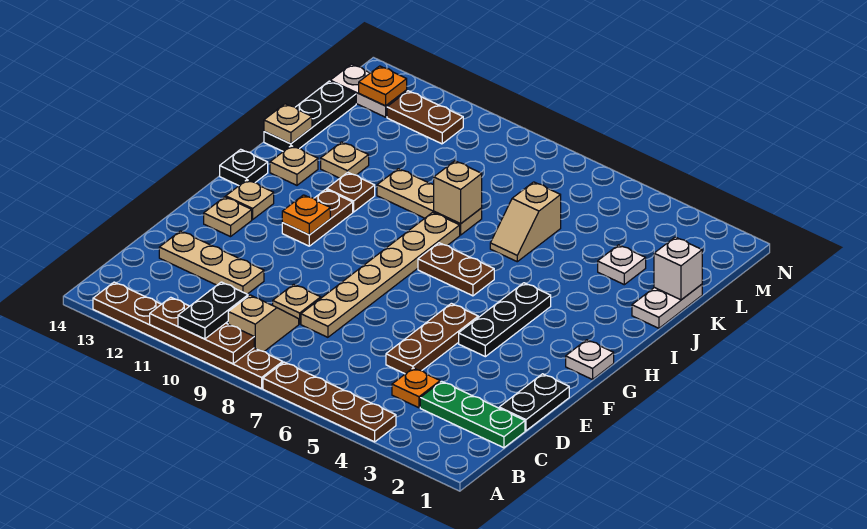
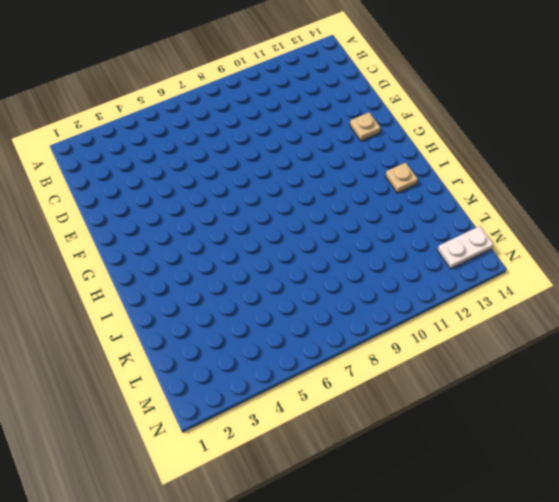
none -> brown 1x4 plate [263,362,396,442]
none -> brown 1x6 plate [93,282,283,389]
none -> tan 1x2 slope [228,295,299,351]
none -> green 1x3 plate [420,381,525,448]

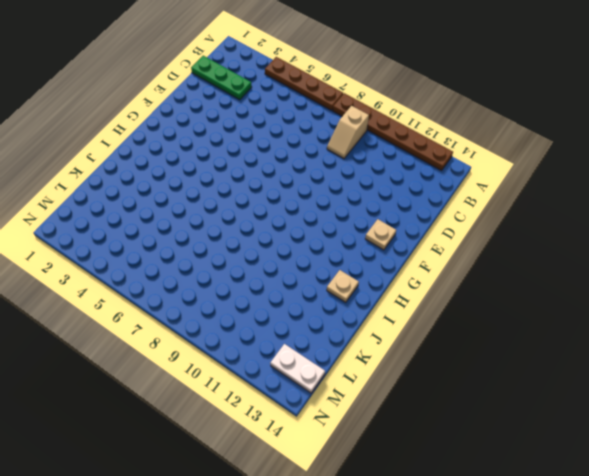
none -> orange 1x1 plate [392,368,440,408]
none -> black 1x2 plate [499,374,569,431]
none -> brown 1x3 plate [386,303,478,374]
none -> tan 1x6 plate [301,212,460,337]

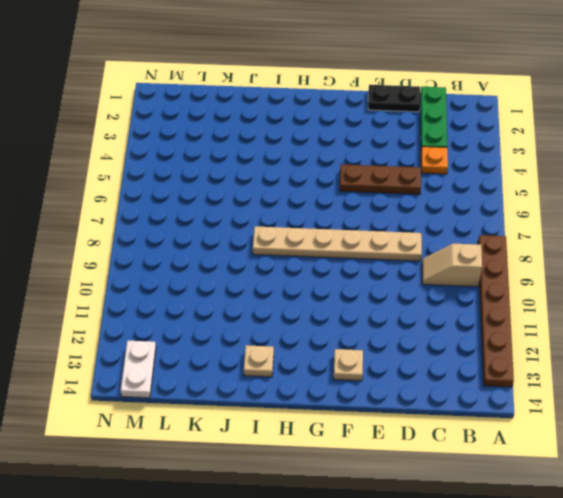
none -> brown 1x4 plate [263,362,396,442]
none -> tan 1x1 plate [273,284,321,324]
none -> tan 1x3 plate [159,231,264,294]
none -> black 1x3 plate [459,283,551,357]

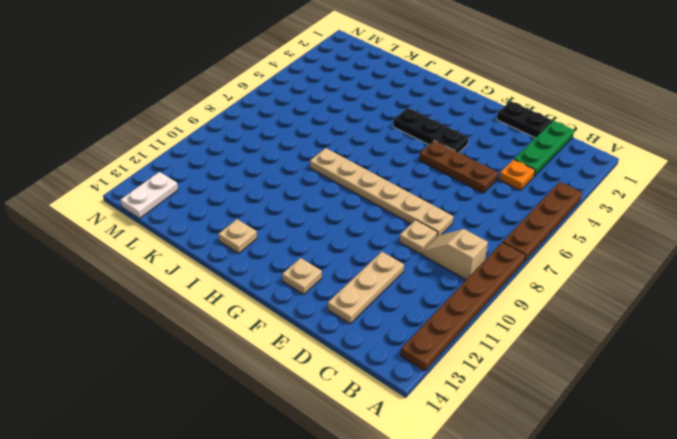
none -> white 1x1 plate [566,340,614,380]
none -> brown 1x2 plate [282,189,353,246]
none -> tan 1x1 plate [226,180,274,219]
none -> brown 1x2 plate [418,243,494,296]

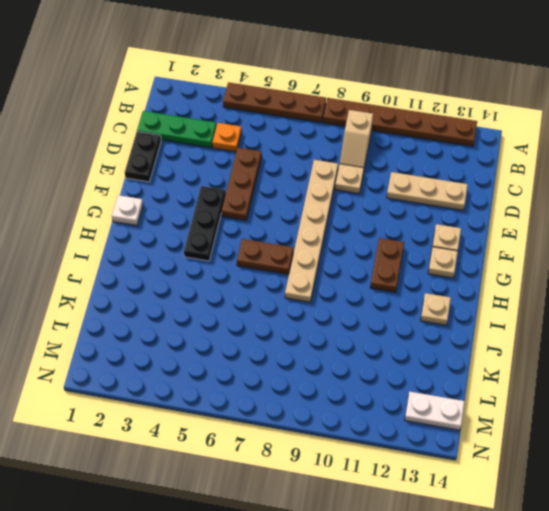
none -> black 1x1 plate [220,149,268,186]
none -> brown 1x1 plate [327,172,375,212]
none -> white 1x2 plate [632,284,702,328]
none -> tan 1x2 slope [490,182,561,262]

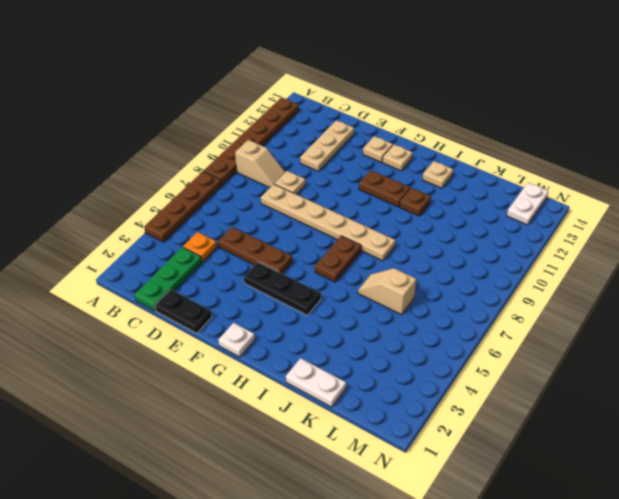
none -> black 1x1 plate [220,149,268,186]
none -> tan 1x3 plate [377,169,482,235]
none -> tan 1x1 plate [321,142,369,178]
none -> black 1x3 plate [264,81,356,151]

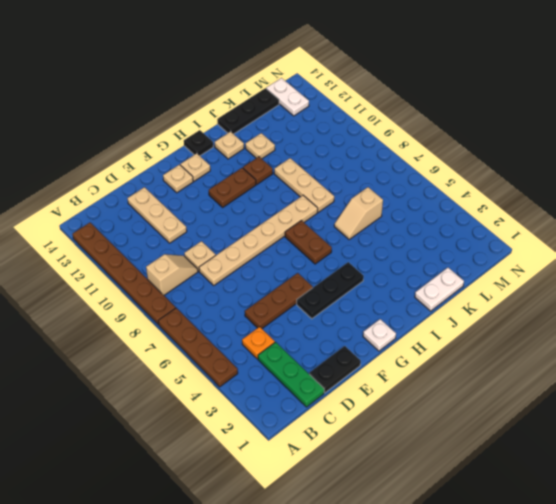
none -> white 1x1 plate [598,245,646,285]
none -> brown 1x2 plate [387,91,463,144]
none -> brown 1x3 plate [150,297,254,364]
none -> orange 1x1 plate [282,195,330,235]

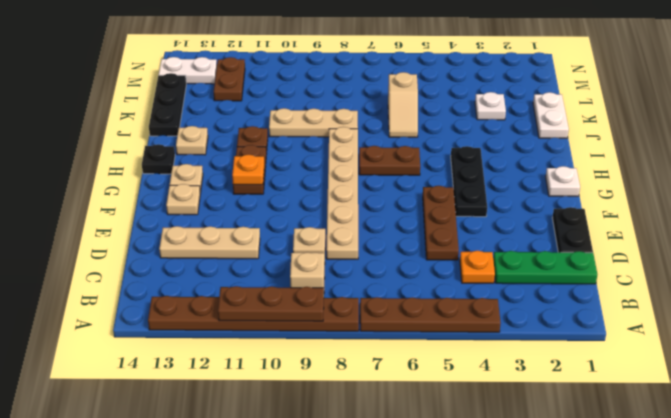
brown 1x2 plate [214,57,245,101] -> brown 1x2 plate turned to [387,91,463,144]
none -> tan 1x1 plate [321,142,369,178]
none -> tan 1x1 brick [434,161,482,224]
none -> tan 1x1 plate [264,104,312,144]
none -> white 1x1 brick [654,237,702,300]

